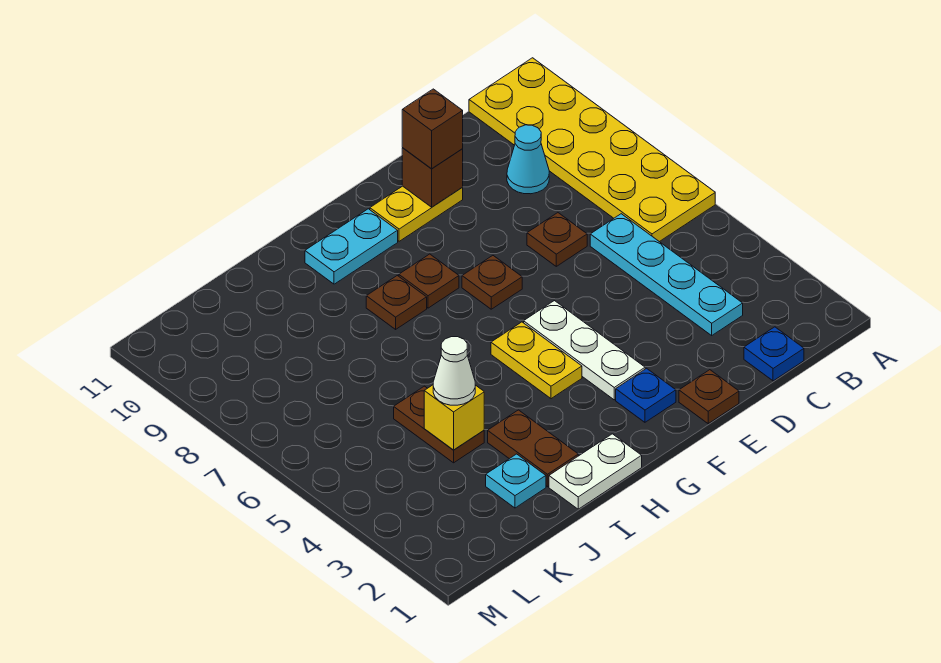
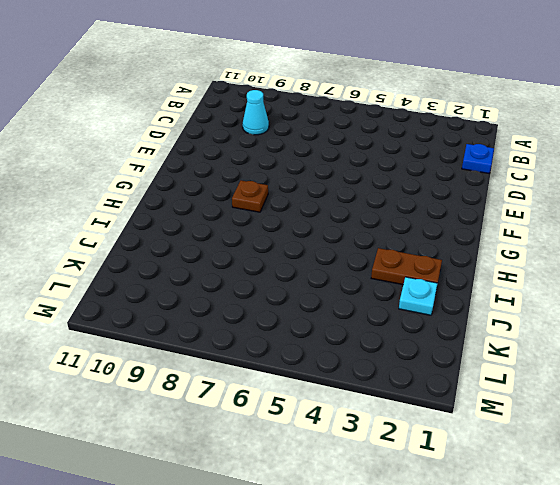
none -> yellow 2x6 plate [469,58,715,242]
none -> cyan 1x4 plate [590,214,743,335]
none -> brown 1x1 plate [527,213,587,266]

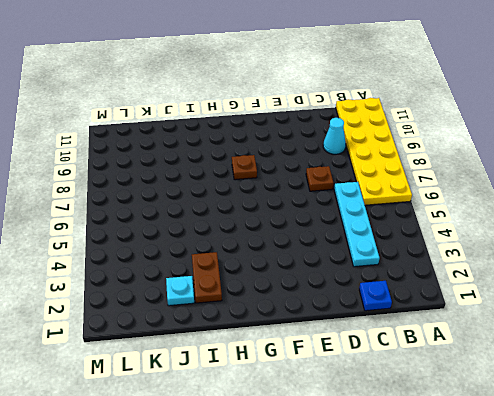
none -> brown 1x1 plate [679,370,739,424]
none -> yellow 1x2 plate [370,186,463,241]
none -> blue 1x1 plate [616,368,676,422]

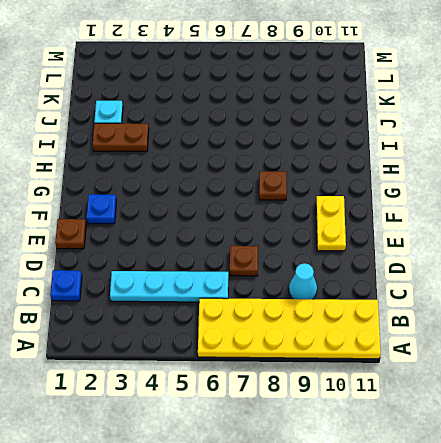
none -> white 1x3 plate [524,301,645,400]
none -> brown 1x1 plate [462,256,522,309]
none -> yellow 1x2 plate [491,322,582,399]

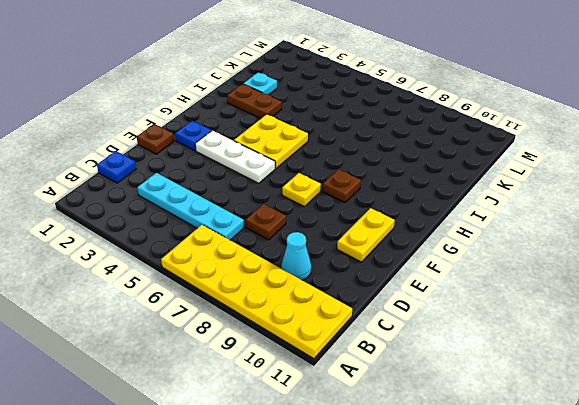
yellow 1x1 plate [282,173,321,206] -> brown 1x1 plate [462,256,522,309]
yellow 2x2 plate [234,114,308,169] -> yellow 1x2 plate [491,322,582,399]
none -> cyan 1x2 plate [305,209,398,284]
none -> white 1x2 plate [549,434,642,509]
none -> brown 1x1 plate [366,276,427,329]

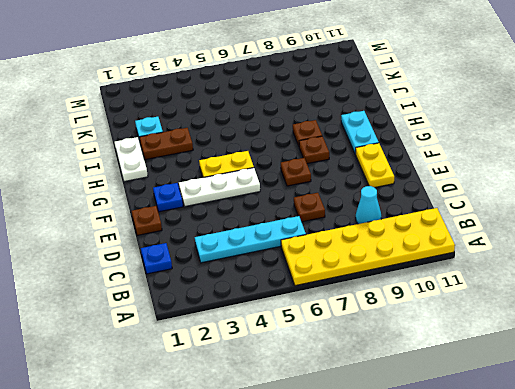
none -> brown 1x2 plate [394,386,484,463]
none -> brown 1x1 brick [402,148,463,207]
none -> yellow 1x1 brick [424,385,484,450]

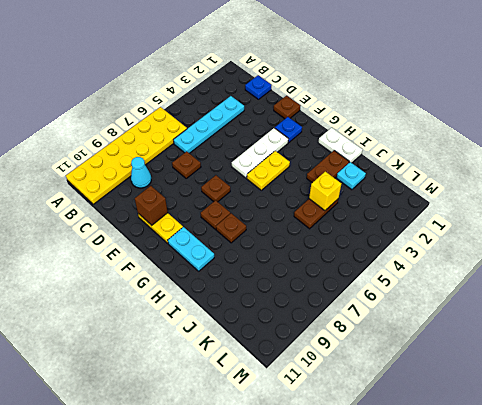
none -> brown 1x1 brick [402,89,463,169]
none -> white 1x1 cone [433,337,475,405]

